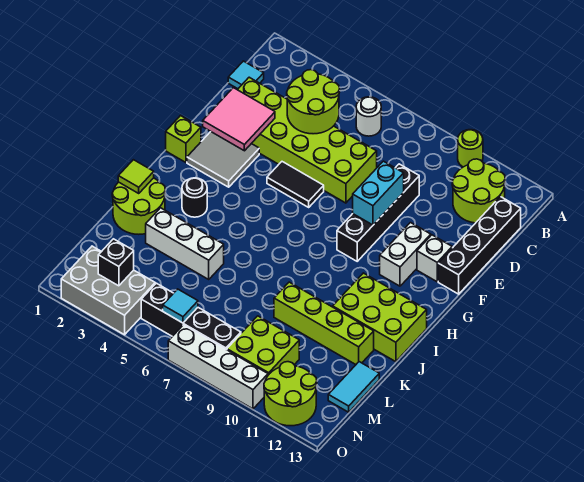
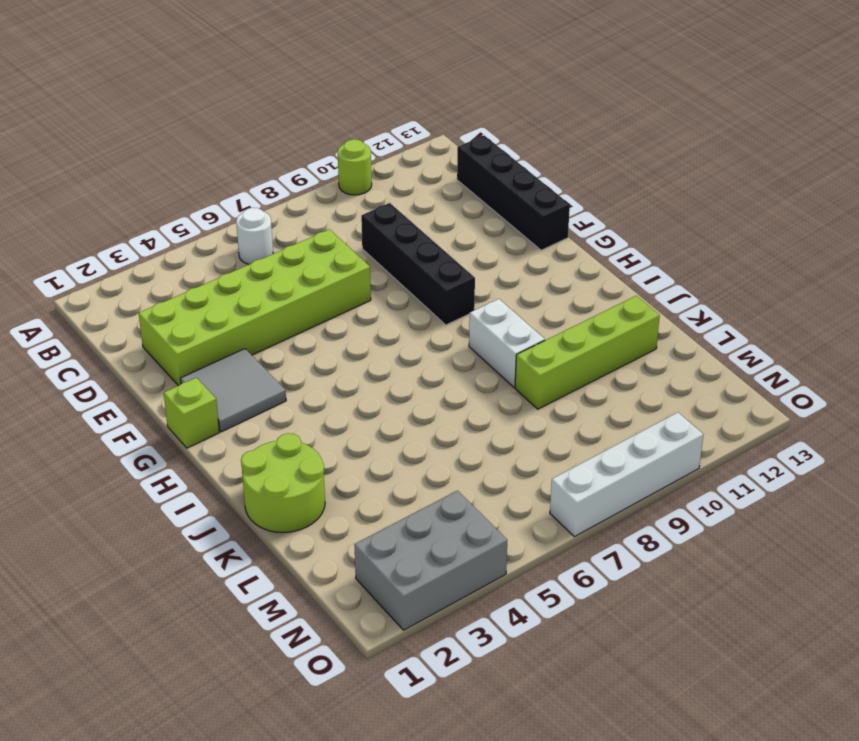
white 1x2 brick [469,299,545,387] -> white 1x2 brick moved to [380,223,431,286]
none -> lime 2x2 round brick [452,159,505,223]
none -> cyan 1x1 tile [228,61,264,89]
none -> black 1x2 tile [267,162,324,207]

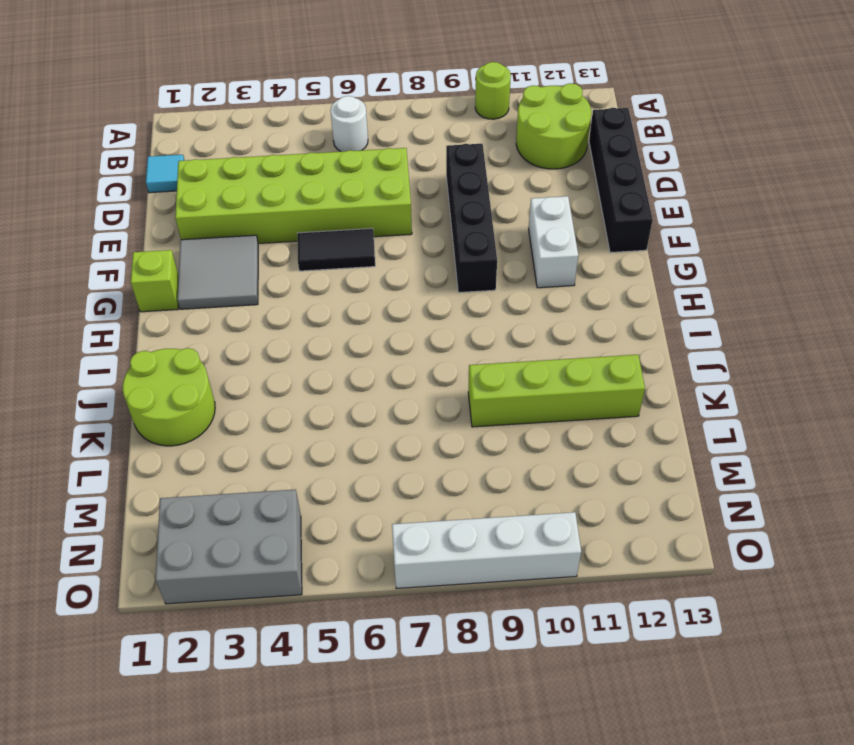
none -> white 1x1 brick [417,235,452,282]
none -> black 1x1 round brick [182,178,207,217]
none -> lime 2x3 brick [333,273,427,362]

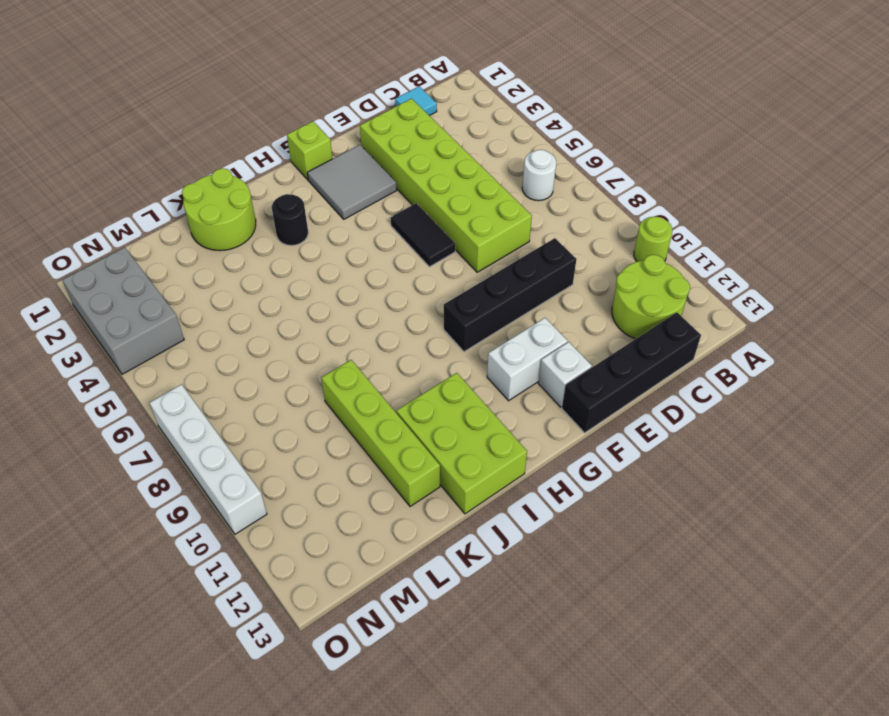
none -> white 1x3 brick [146,208,224,279]
none -> cyan 1x2 tile [328,362,379,412]
none -> lime 2x2 brick [227,316,299,375]

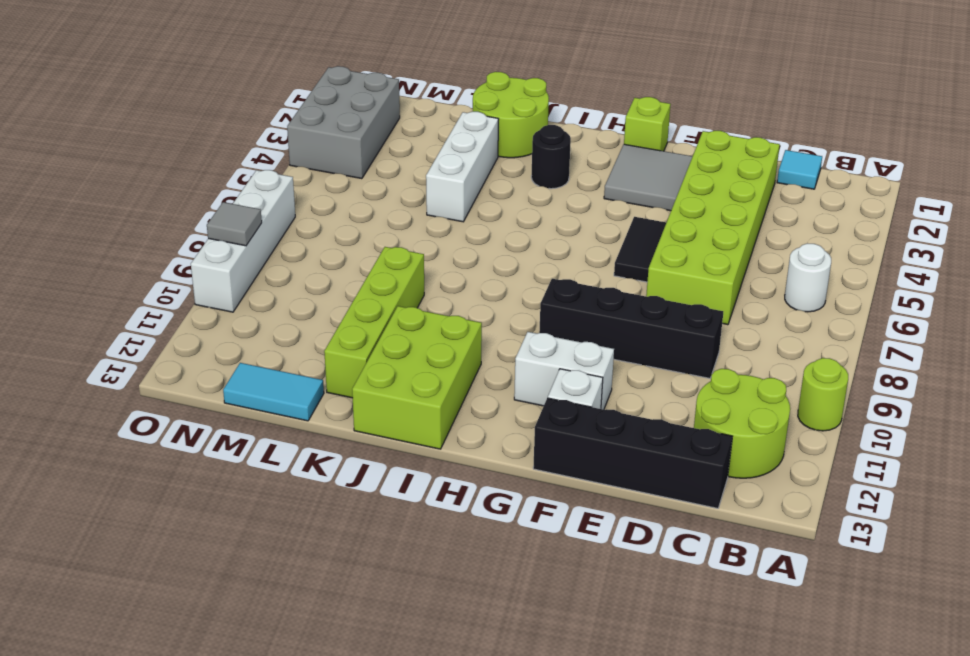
grey 1x1 tile [207,202,262,246] -> none
none -> lime 2x2 brick [227,316,299,375]
none -> black 1x4 brick [141,283,241,350]
none -> lime 2x2 round brick [264,362,317,426]

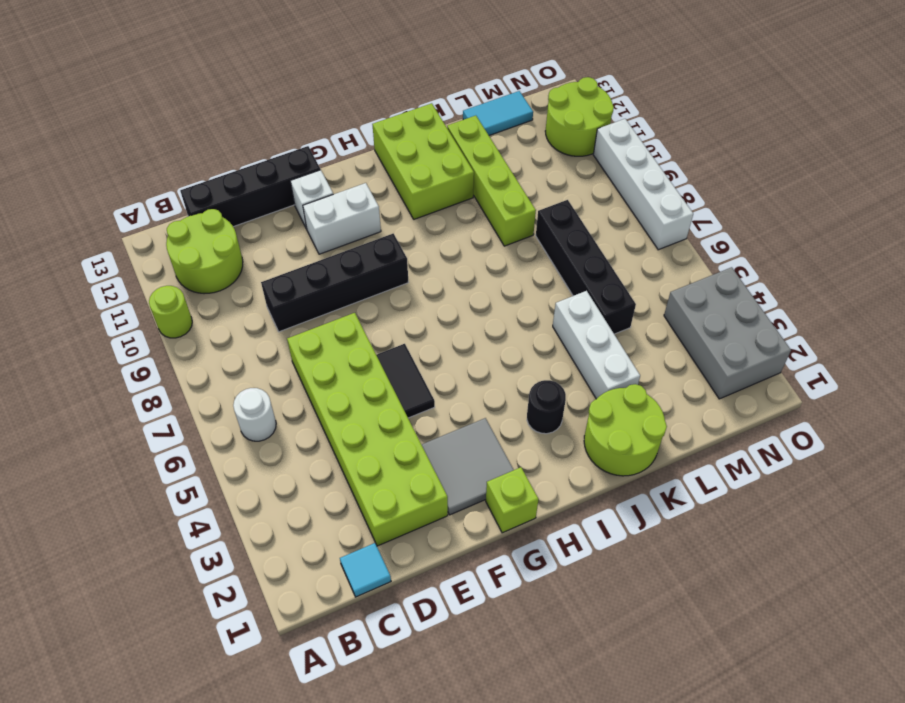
black 1x4 brick [536,200,636,334] -> black 1x4 brick moved to [141,283,241,350]
none -> lime 2x2 brick [227,316,299,375]
none -> lime 2x2 round brick [287,70,340,134]
none -> pink 2x2 tile [203,88,275,151]

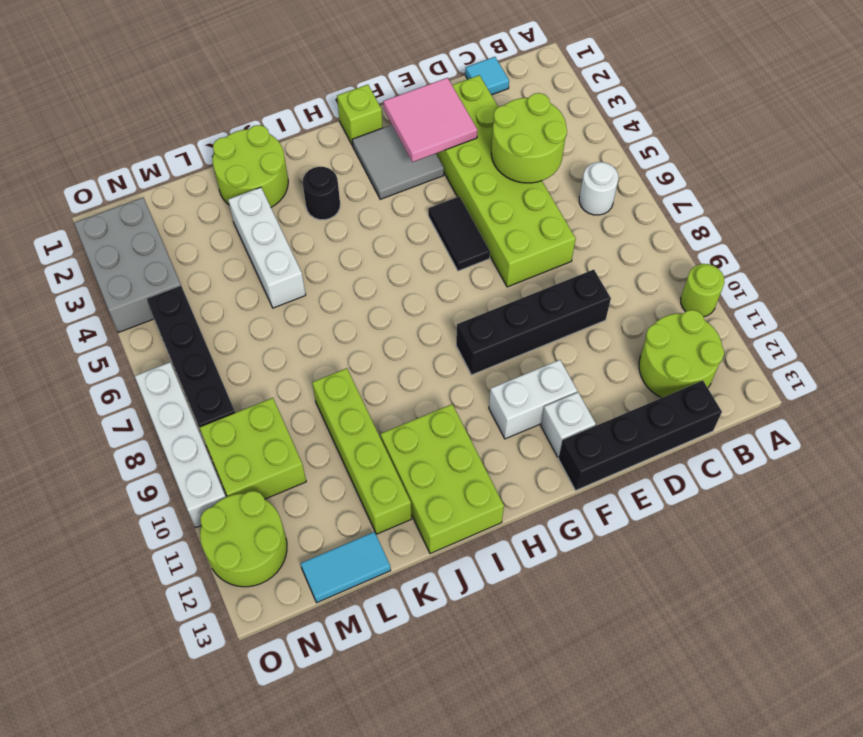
none -> cyan 1x2 brick [353,161,404,225]
none -> lime 1x1 tile [118,160,154,193]
none -> black 1x1 brick [98,239,134,286]

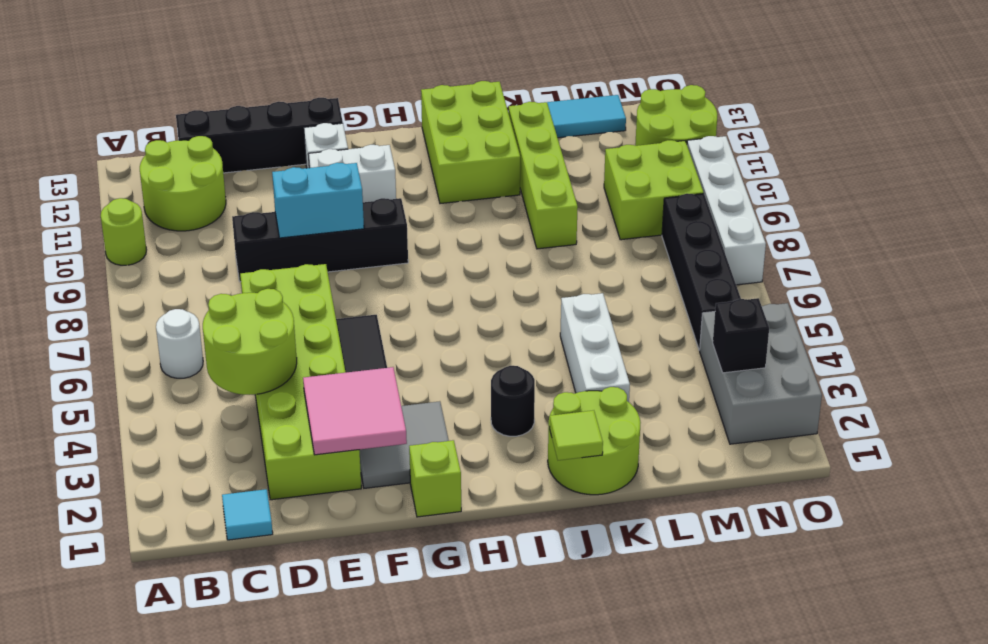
none -> cyan 1x1 tile [163,289,198,323]

